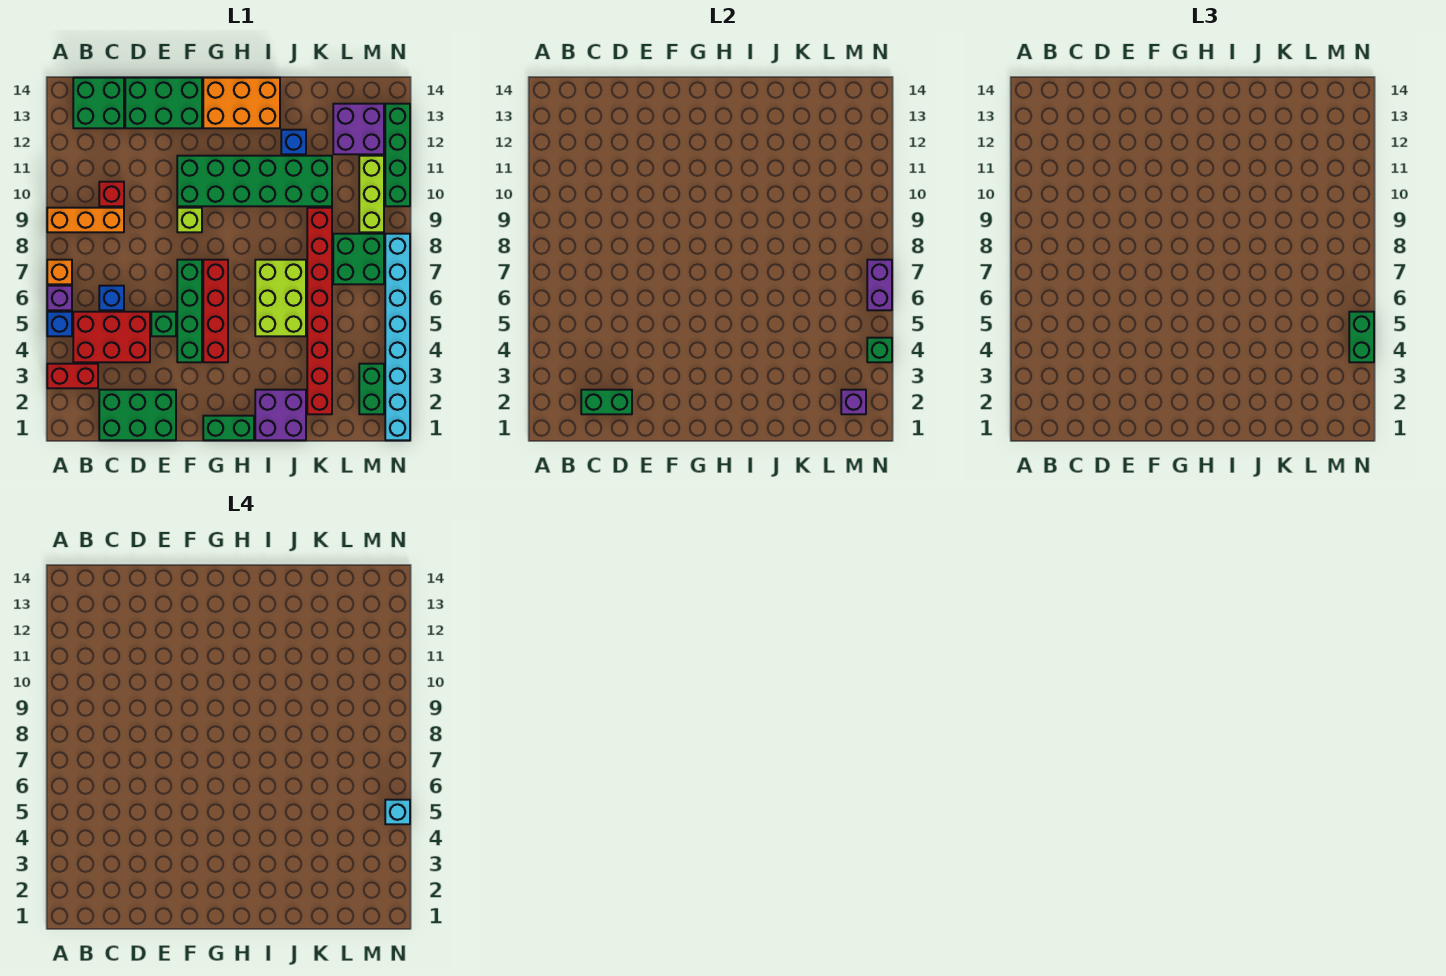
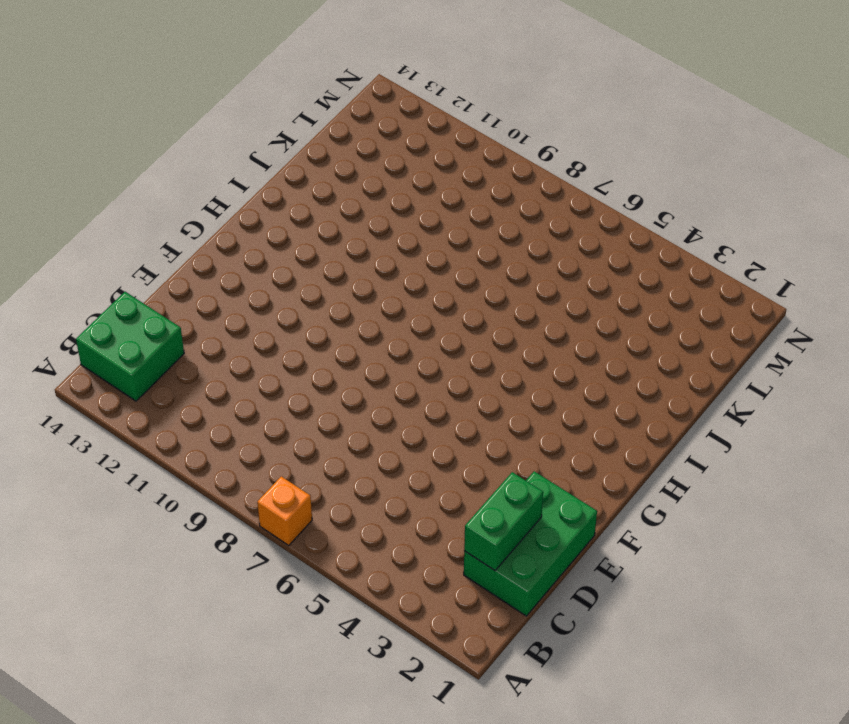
none -> red 1x2 brick [47,364,98,388]
none -> blue 1x1 brick [47,312,72,336]
none -> purple 1x1 brick [47,286,72,310]
none -> orange 1x3 brick [47,208,124,232]

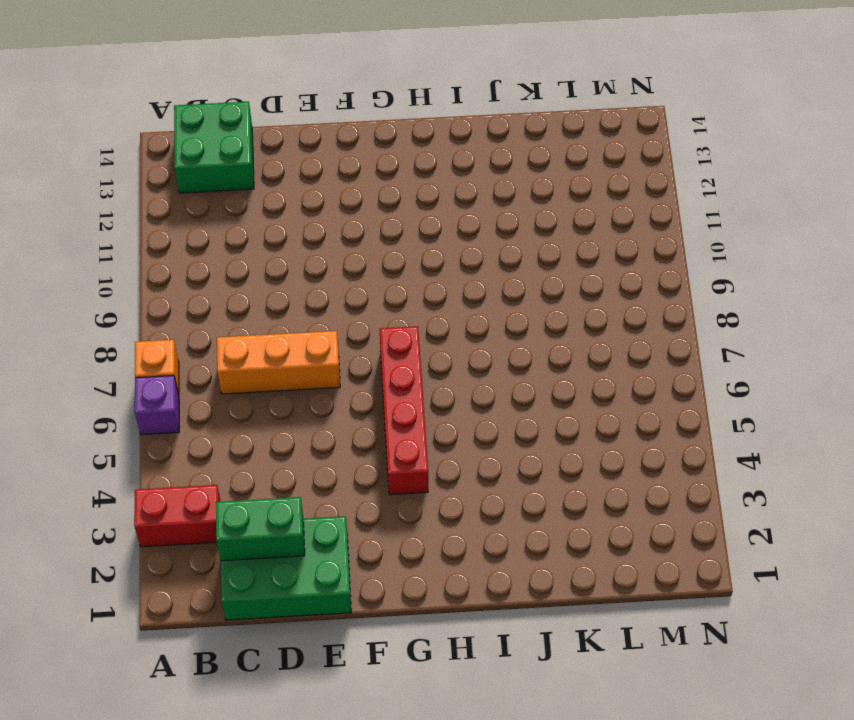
orange 1x3 brick [217,331,340,394] -> orange 1x3 brick moved to [47,208,124,232]
none -> blue 1x1 brick [47,312,72,336]
none -> red 2x3 brick [73,312,150,362]
none -> blue 1x1 brick [99,286,124,310]
none -> red 1x1 brick [99,182,124,206]

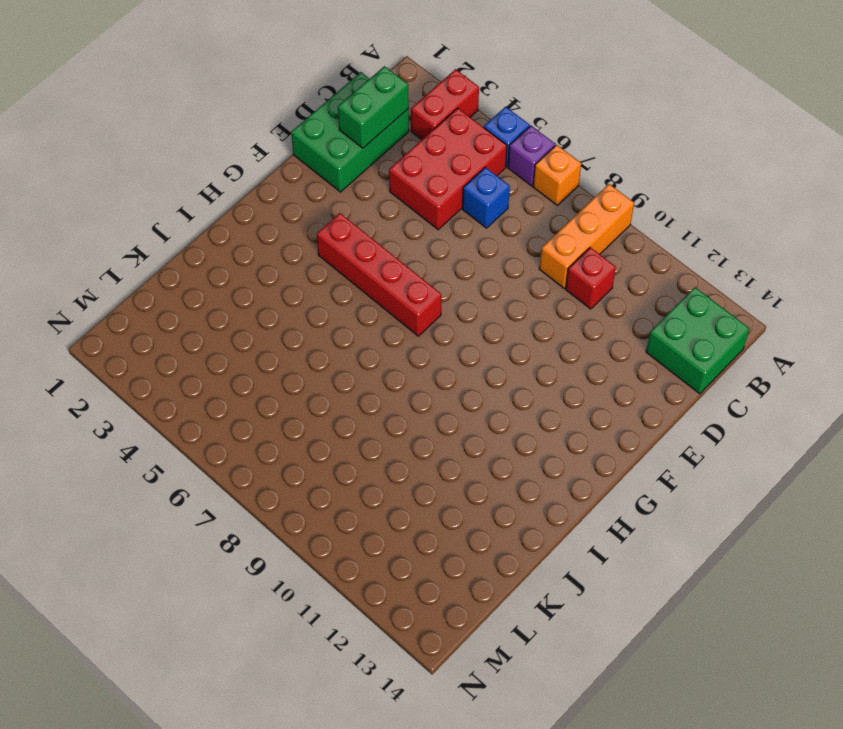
none -> green 2x3 brick [125,78,202,128]
none -> green 1x1 brick [151,312,176,336]
none -> green 1x4 brick [177,260,202,362]
none -> lime 1x1 brick [177,208,202,232]

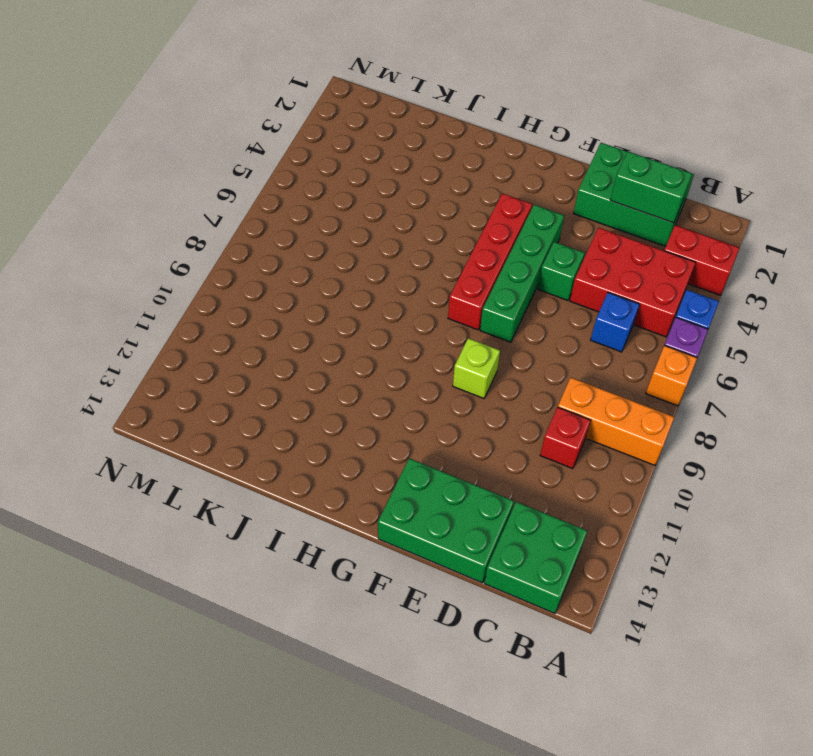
none -> green 2x6 brick [177,156,332,206]
none -> green 1x2 brick [203,416,254,440]
none -> orange 2x3 brick [203,78,280,128]
none -> purple 2x2 brick [255,390,306,440]

